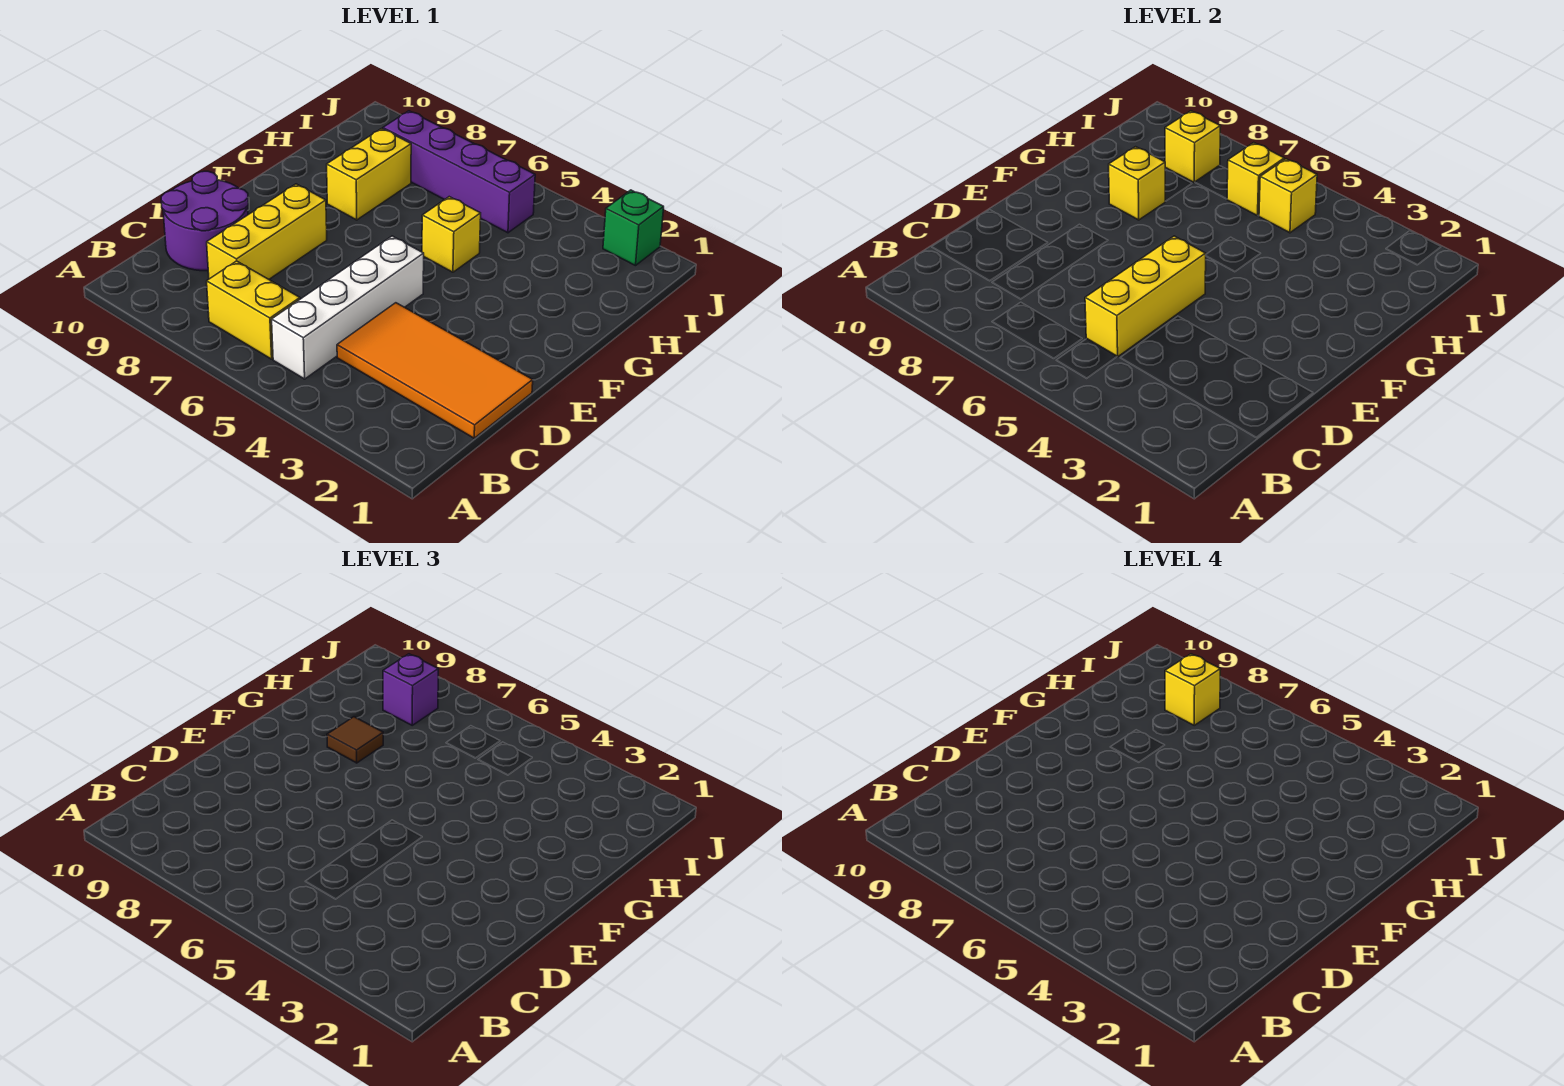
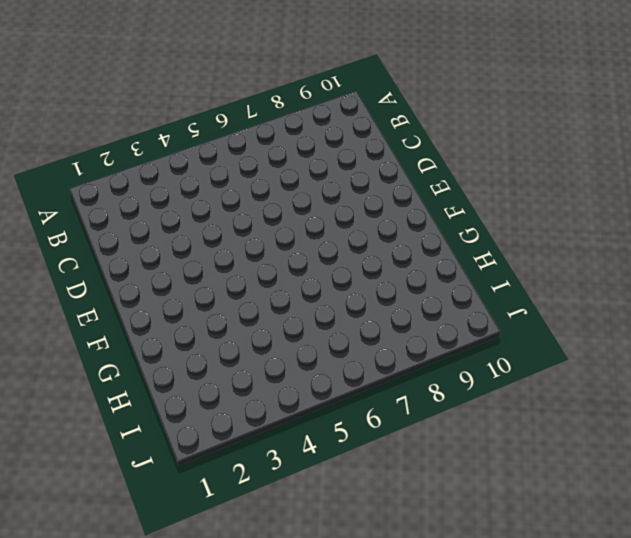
none -> white 1x4 brick [272,236,424,379]
none -> yellow 1x2 brick [207,261,300,359]
none -> orange 2x4 tile [337,303,533,438]

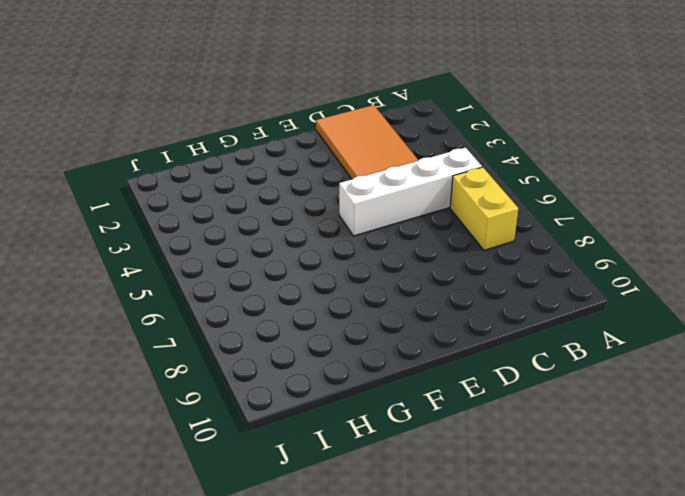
none -> yellow 1x3 brick [207,184,327,279]
none -> purple 2x2 round brick [161,171,248,271]
none -> yellow 1x1 brick [422,197,481,272]

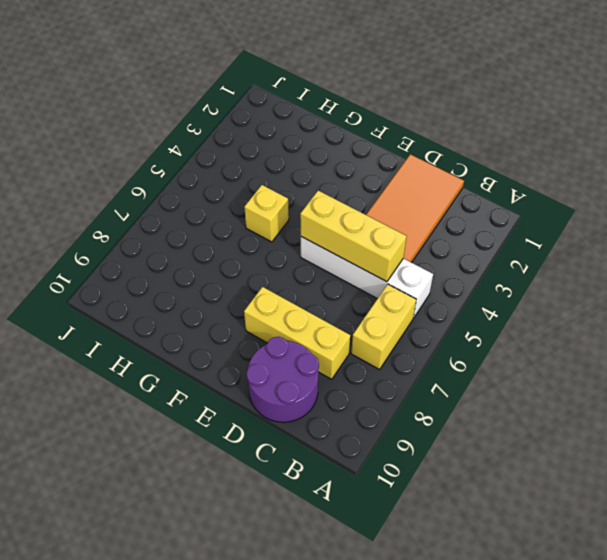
none -> yellow 1x2 brick [327,129,411,220]
none -> purple 1x4 brick [383,111,535,233]
none -> green 1x1 brick [603,190,664,266]

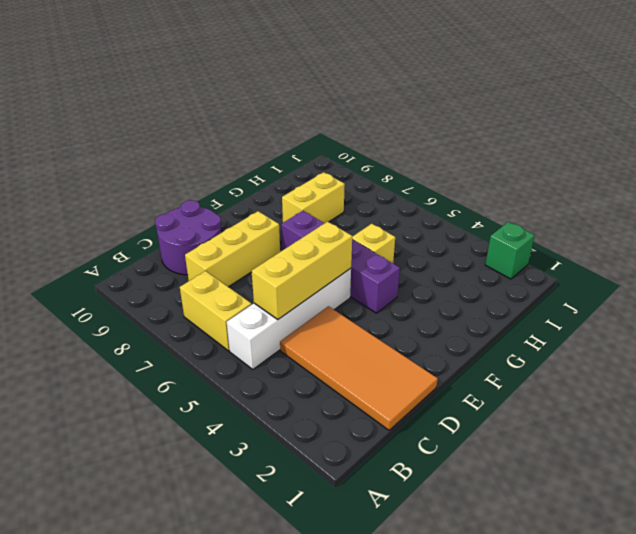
purple 1x4 brick [281,211,400,313] -> purple 1x4 brick moved to [383,111,535,233]
none -> yellow 1x1 brick [1109,147,1165,220]
none -> yellow 1x1 brick [1259,159,1317,233]
none -> yellow 1x1 brick [1227,143,1284,216]

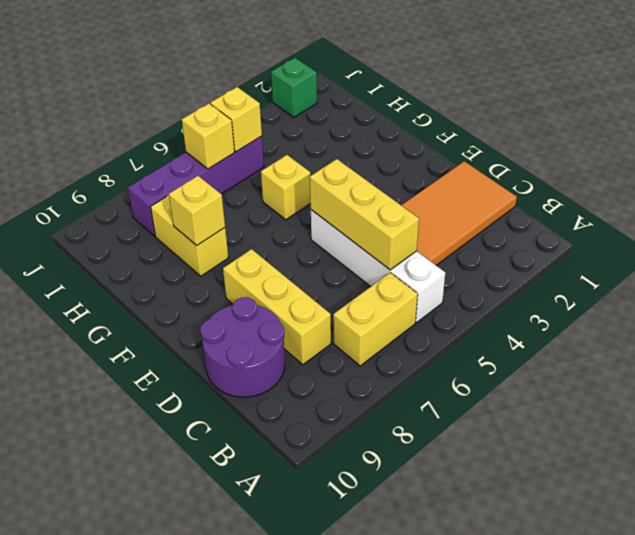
none -> yellow 1x1 brick [1165,111,1221,182]
none -> brown 1x1 tile [327,717,383,763]
none -> purple 1x1 brick [383,654,439,725]

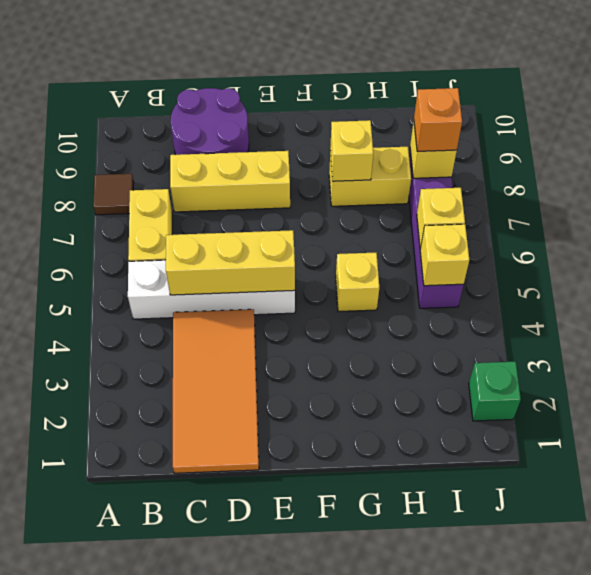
brown 1x1 tile [93,174,134,215] -> brown 1x1 tile moved to [327,717,383,763]
orange 1x1 brick [414,88,462,151] -> purple 1x1 brick [383,654,439,725]
none -> yellow 1x1 brick [1165,654,1221,725]

